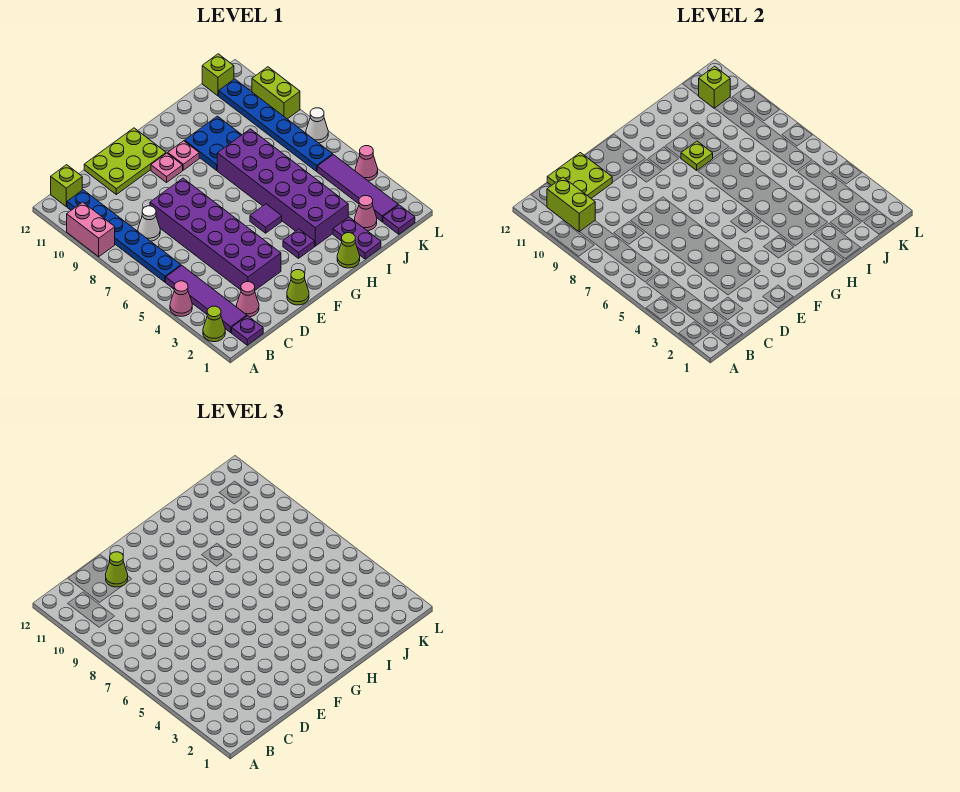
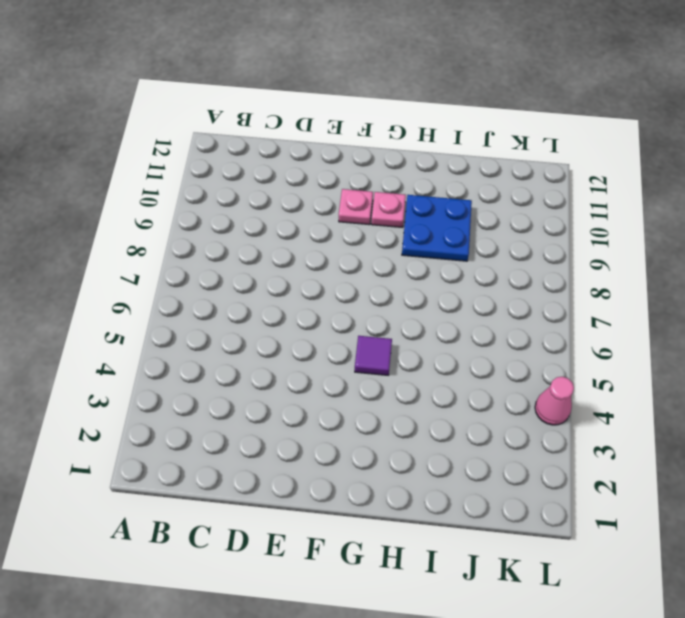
none -> lime 1x1 cone [203,306,225,342]
none -> pink 1x1 cone [170,281,192,316]
none -> pink 1x2 brick [67,202,115,257]
none -> purple 1x1 plate [232,316,263,345]

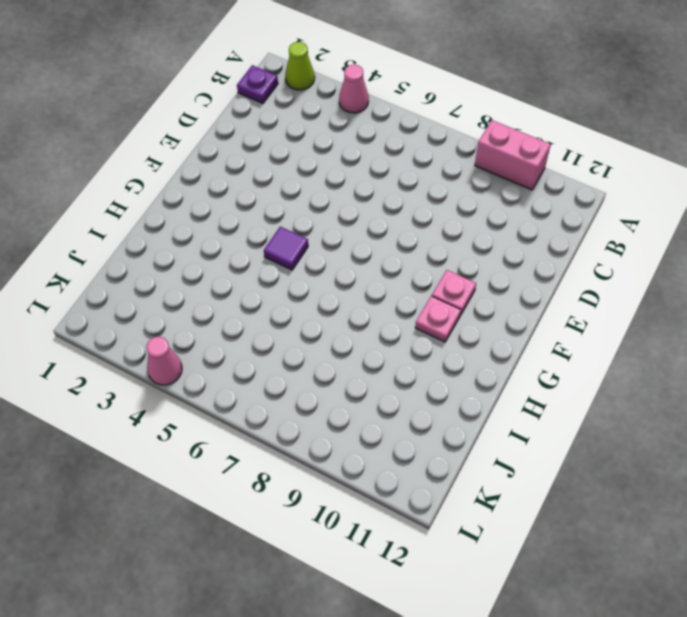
none -> purple 1x4 tile [166,265,247,332]
none -> blue 1x6 plate [67,190,181,282]
none -> lime 1x1 brick [51,165,82,206]
none -> pink 1x1 cone [237,282,259,317]

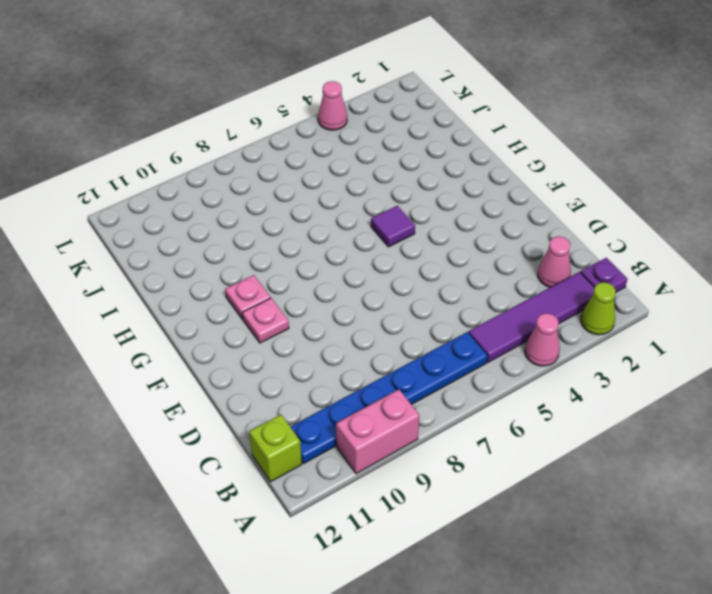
none -> white 1x1 cone [138,206,160,241]
none -> purple 2x6 brick [150,178,281,290]
none -> lime 2x3 plate [84,128,166,194]
none -> lime 1x1 cone [287,270,309,305]

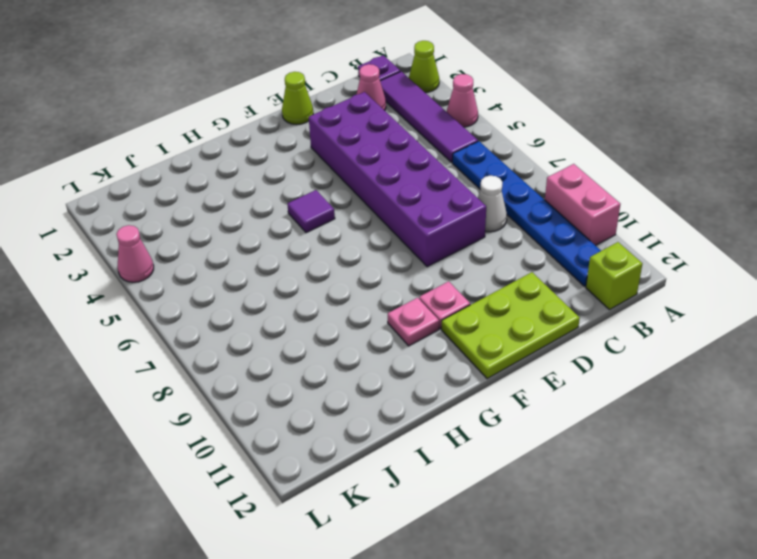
none -> purple 1x1 plate [283,229,315,258]
none -> lime 1x1 cone [337,233,360,268]
none -> purple 2x6 brick [217,129,348,246]
none -> blue 2x2 plate [185,116,242,170]

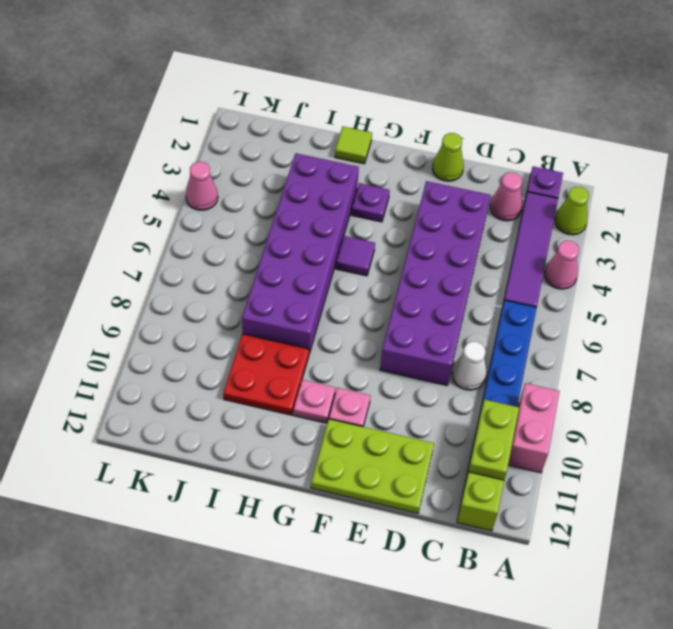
lime 1x1 tile [335,127,372,164] -> lime 1x1 cone [337,233,360,268]
red 2x2 plate [223,334,309,415] -> blue 2x2 plate [185,116,242,170]
none -> purple 1x2 plate [333,217,381,259]
none -> pink 1x1 cone [355,196,377,231]
none -> purple 1x1 plate [383,205,415,234]
none -> purple 1x4 tile [317,155,398,222]

